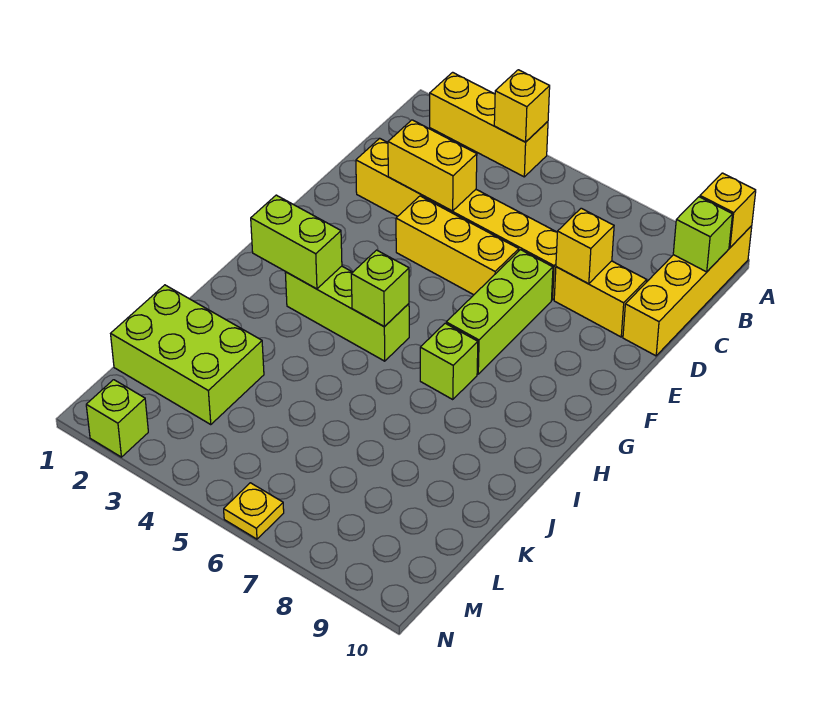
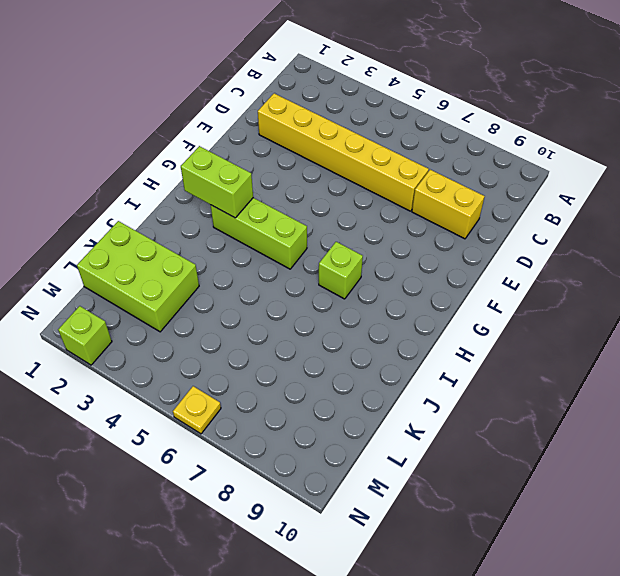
none -> yellow 1x3 brick [430,72,548,177]
none -> yellow 1x4 brick [623,226,752,356]
none -> yellow 1x3 brick [396,196,519,295]

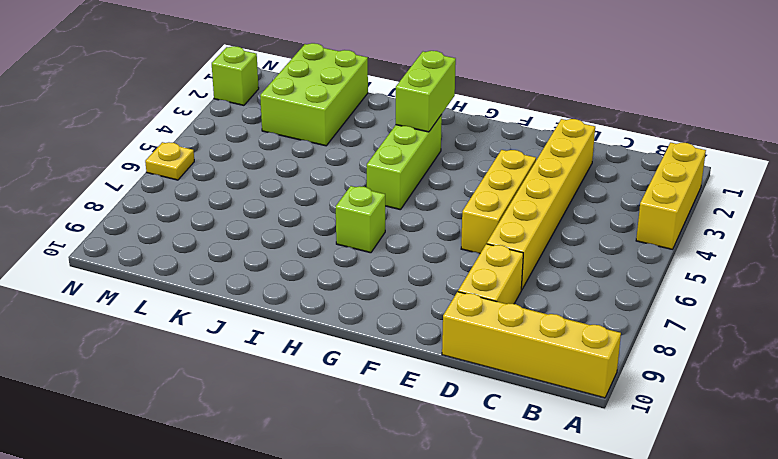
none -> lime 1x3 brick [446,250,553,374]
none -> yellow 1x1 brick [494,70,550,142]
none -> yellow 1x1 brick [700,173,756,248]

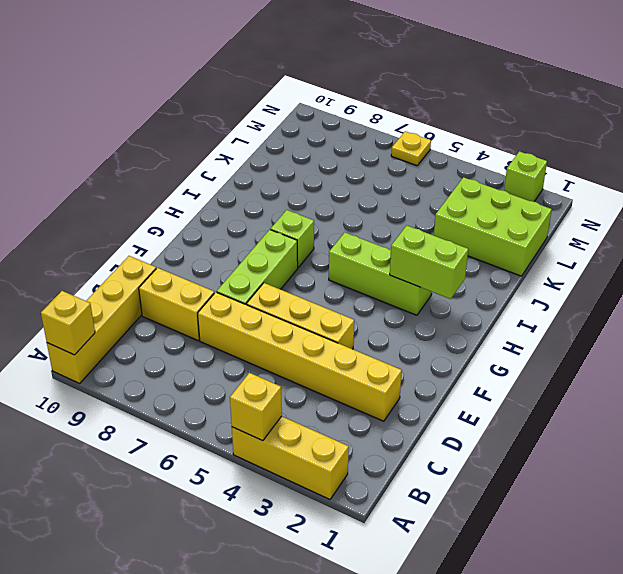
none -> lime 1x1 brick [673,197,733,272]
none -> yellow 1x2 brick [388,120,477,211]
none -> yellow 1x1 brick [556,208,614,284]

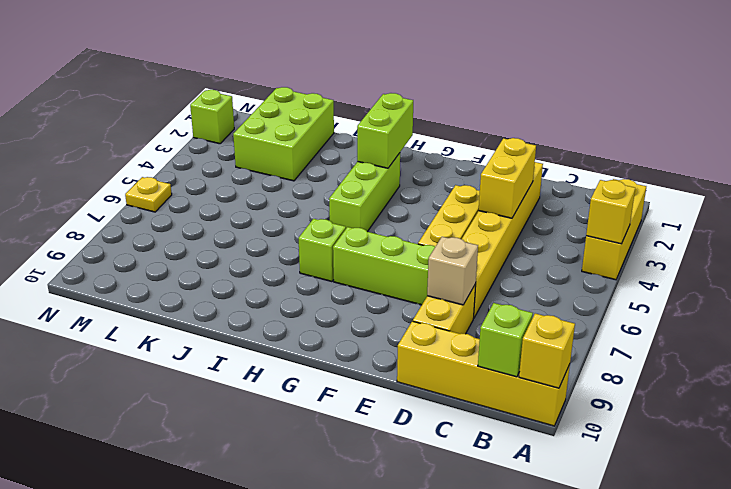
tan 1x1 brick [427,237,478,305] -> yellow 1x1 brick [556,208,614,284]
none -> lime 1x1 brick [351,250,409,327]

